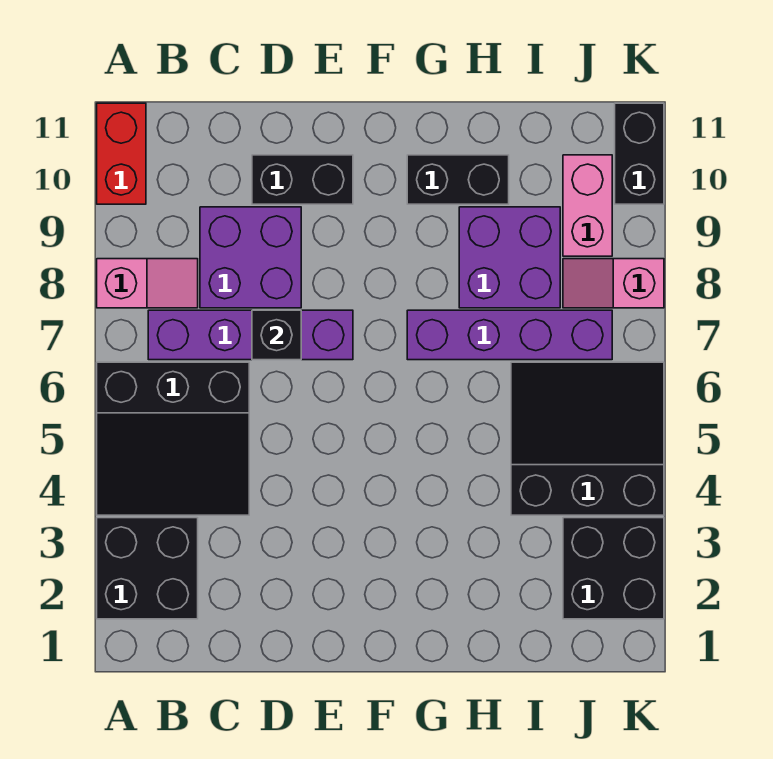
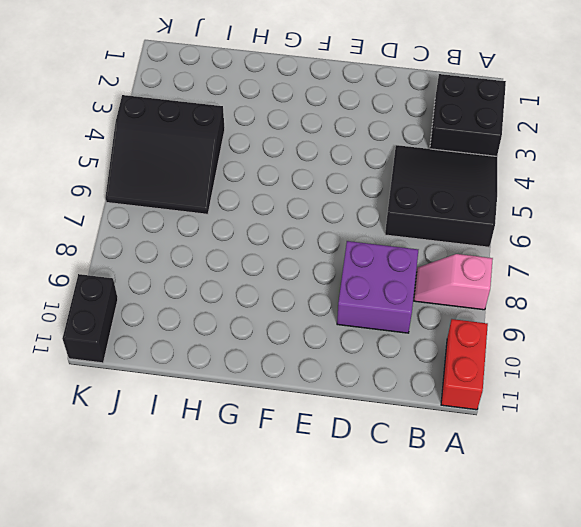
none -> purple 1x4 brick [148,310,353,360]
none -> black 1x2 brick [252,155,353,204]
none -> purple 1x4 brick [407,310,612,360]

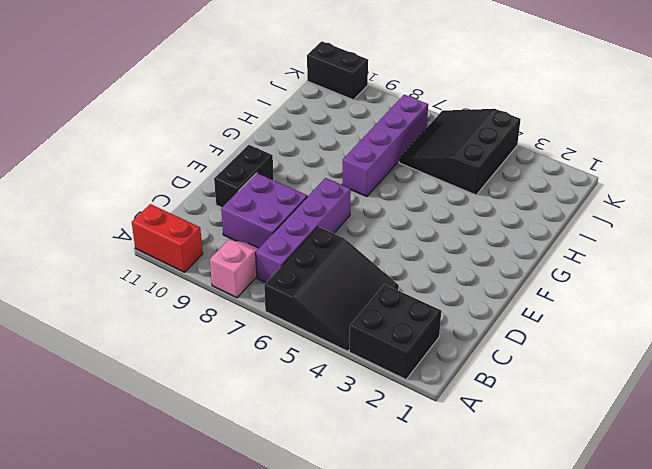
none -> black 1x2 brick [407,155,509,204]
none -> purple 2x2 brick [459,207,560,308]
none -> black 2x2 brick [563,518,664,619]

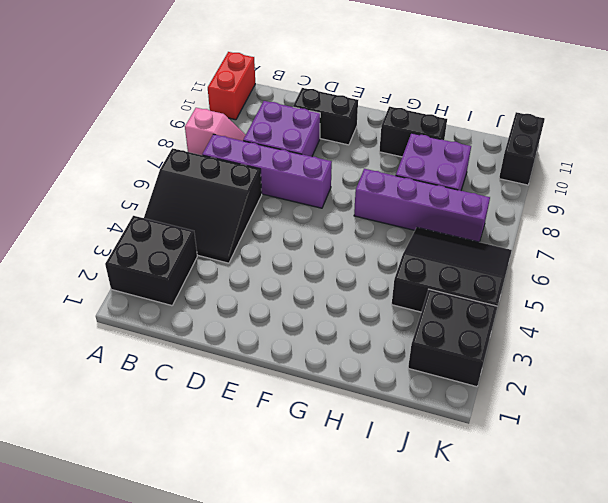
none -> pink 1x2 slope [563,259,664,308]
none -> pink 1x2 brick [563,155,612,256]
none -> black 1x1 brick [252,310,301,360]

